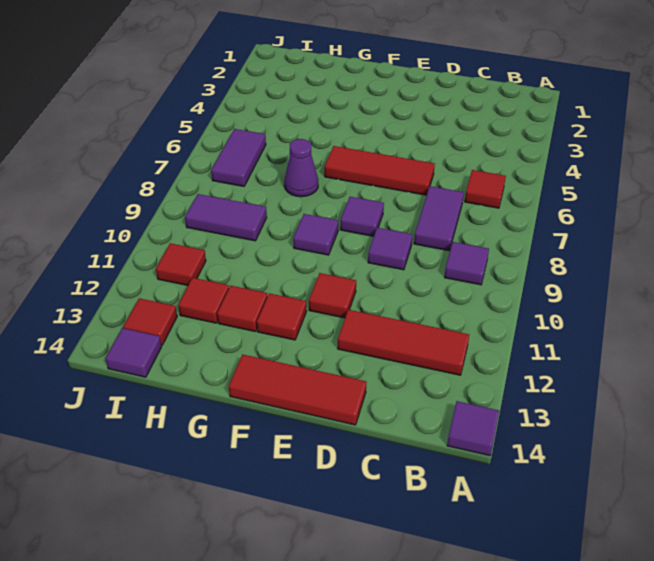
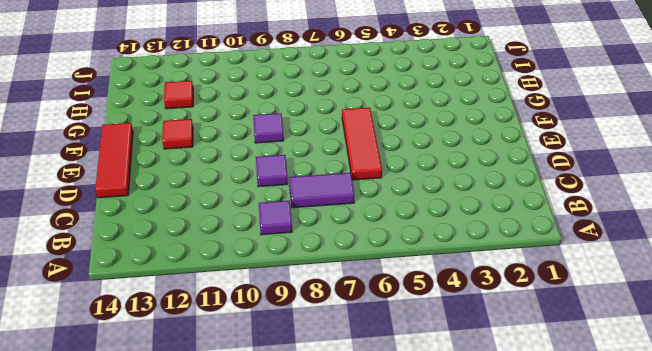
none -> purple 1x1 tile [447,401,499,456]
none -> red 1x1 tile [465,170,506,208]
none -> red 1x3 tile [338,310,469,375]

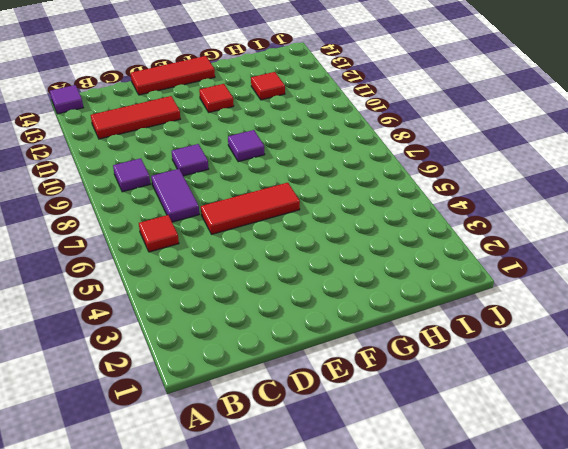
none -> purple 1x1 tile [340,197,384,236]
none -> red 1x1 tile [309,273,356,318]
none -> purple 1x1 cone [284,139,318,197]

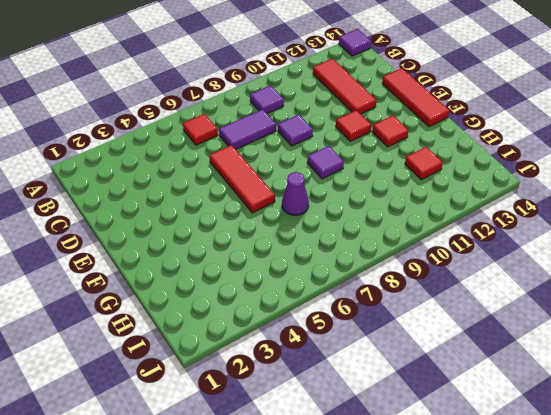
none -> purple 1x1 tile [340,197,384,236]
none -> red 1x1 tile [217,285,267,332]
none -> purple 1x2 tile [185,194,267,241]

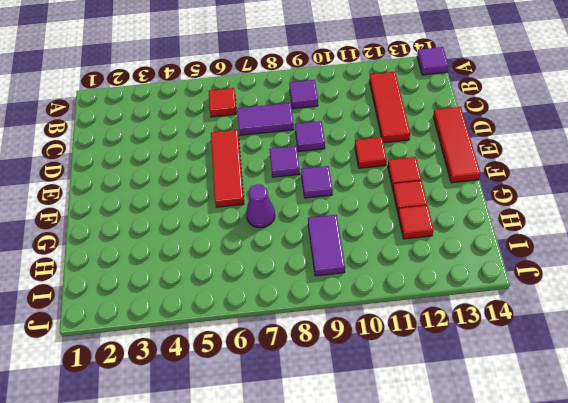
none -> purple 1x2 tile [211,129,266,186]
none -> red 1x1 tile [156,243,206,286]
none -> red 1x1 tile [123,298,177,345]

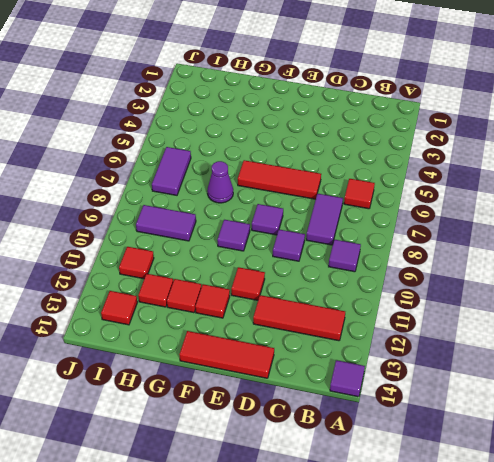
none -> purple 1x1 tile [105,328,162,377]

